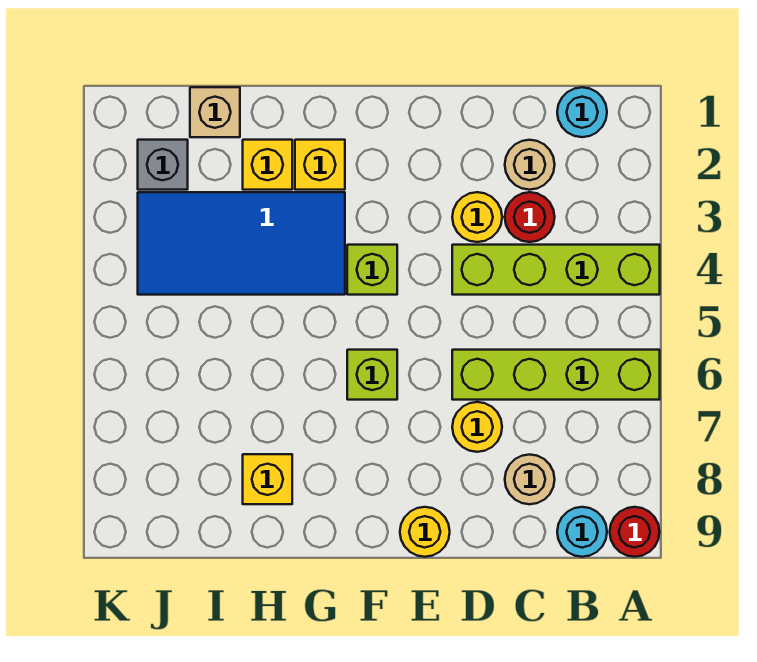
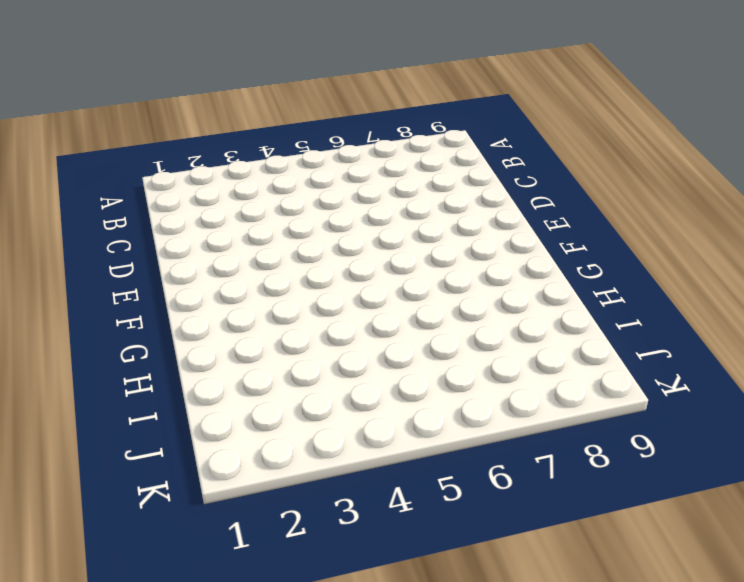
none -> lime 1x4 brick [452,245,660,295]
none -> lime 1x4 brick [452,350,660,400]
none -> red 1x1 round brick [610,507,660,557]

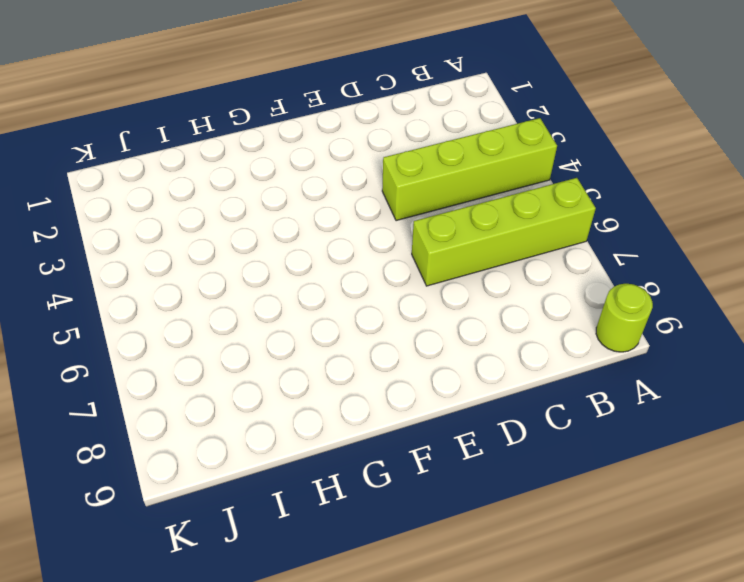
lime 1x1 round brick [596,284,653,352] -> red 1x1 round brick [610,507,660,557]
none -> cyan 1x1 round brick [557,87,607,137]
none -> cyan 1x1 round brick [557,507,607,557]
none -> tan 1x1 round brick [505,140,555,190]

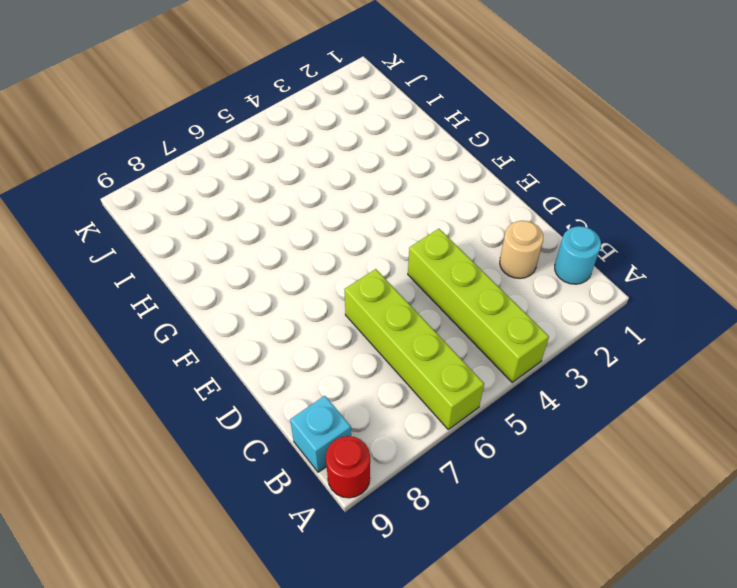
cyan 1x1 brick [290,396,351,472] -> cyan 1x1 round brick [557,507,607,557]
none -> red 1x1 round brick [505,192,555,242]
none -> tan 1x1 round brick [505,455,555,504]
none -> yellow 1x1 round brick [452,192,502,242]

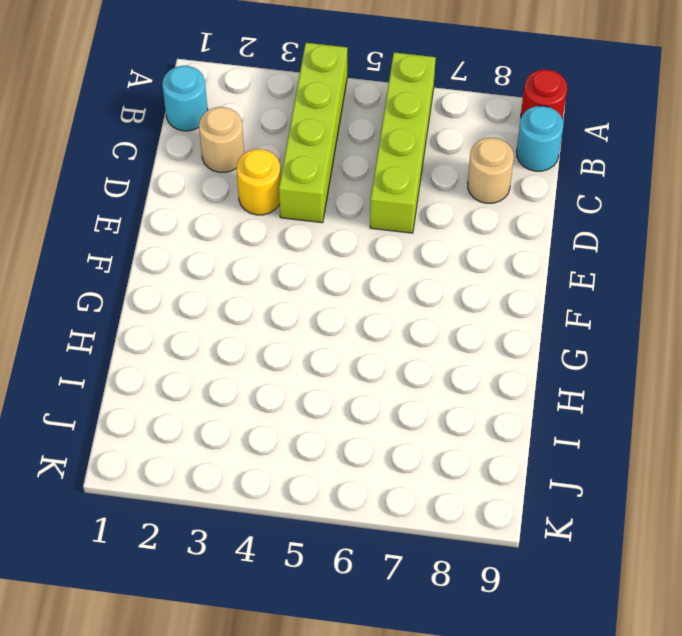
none -> red 1x1 round brick [505,192,555,242]
none -> yellow 1x1 round brick [452,402,502,452]
none -> yellow 1x1 round brick [400,507,450,557]

